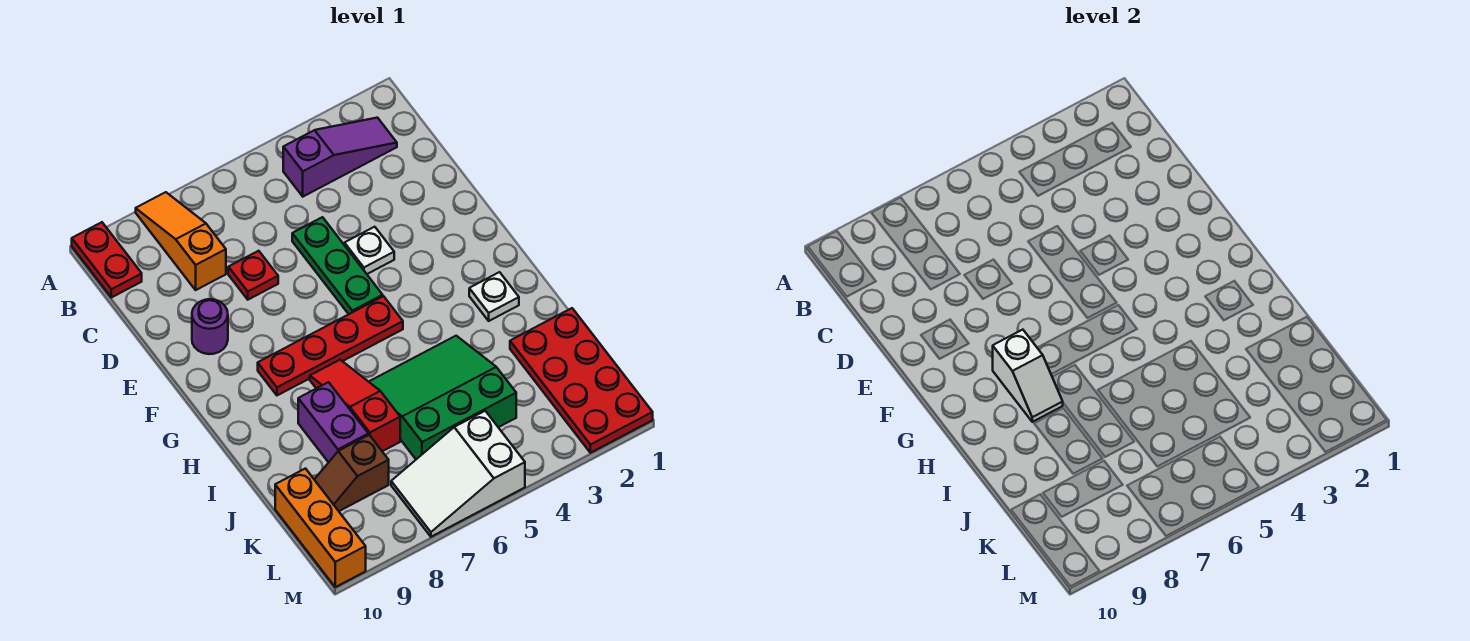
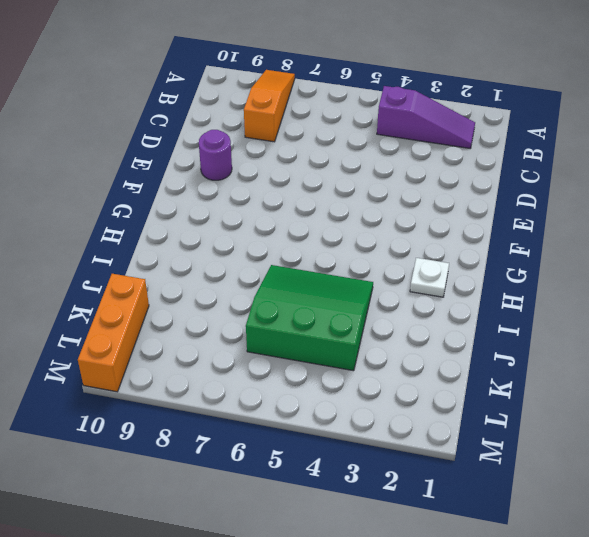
none -> red 1x2 plate [72,222,142,297]
none -> green 1x3 plate [292,217,383,314]
none -> red 1x1 plate [228,251,278,300]

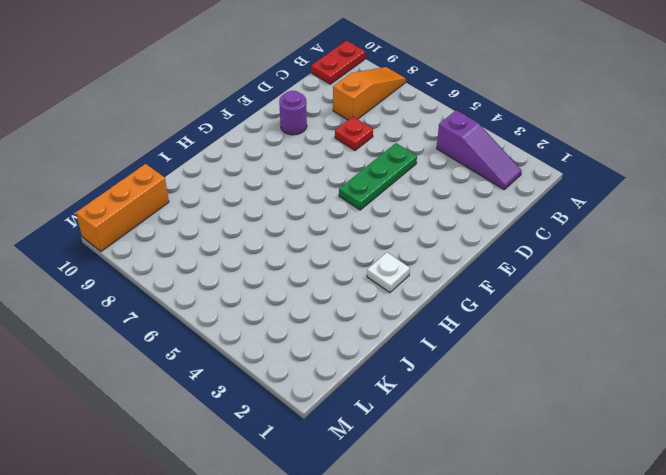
none -> white 1x1 plate [344,227,394,274]
none -> red 1x4 plate [258,296,403,395]
none -> red 1x3 slope [310,360,400,451]

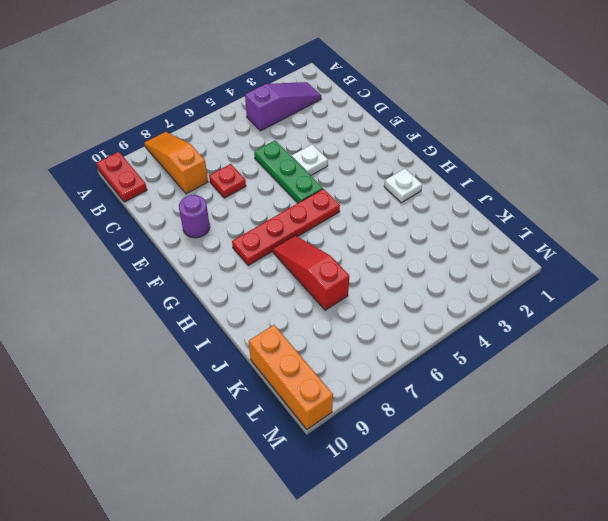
none -> green 3x3 slope [369,336,516,459]
none -> purple 1x2 brick [298,382,368,463]
none -> red 2x4 plate [510,308,653,453]

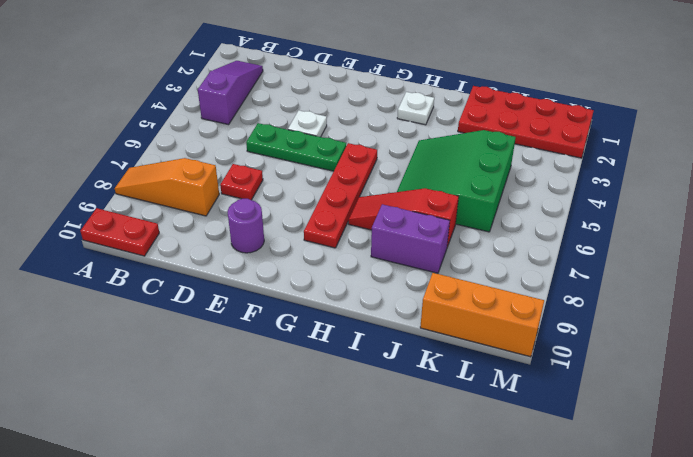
none -> brown 1x2 slope [314,435,389,511]
none -> white 2x3 slope [391,411,525,537]
none -> white 1x2 slope [993,330,1063,422]

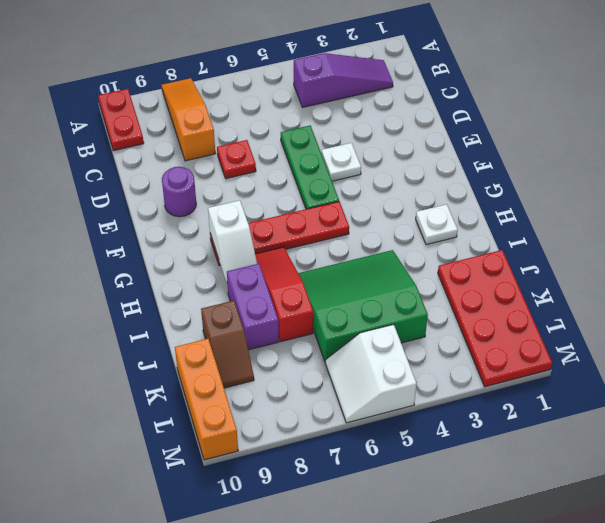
brown 1x2 slope [201,301,254,388] -> brown 1x2 slope turned to [314,435,389,511]
white 2x2 slope [325,324,417,423] -> white 2x3 slope [391,411,525,537]

